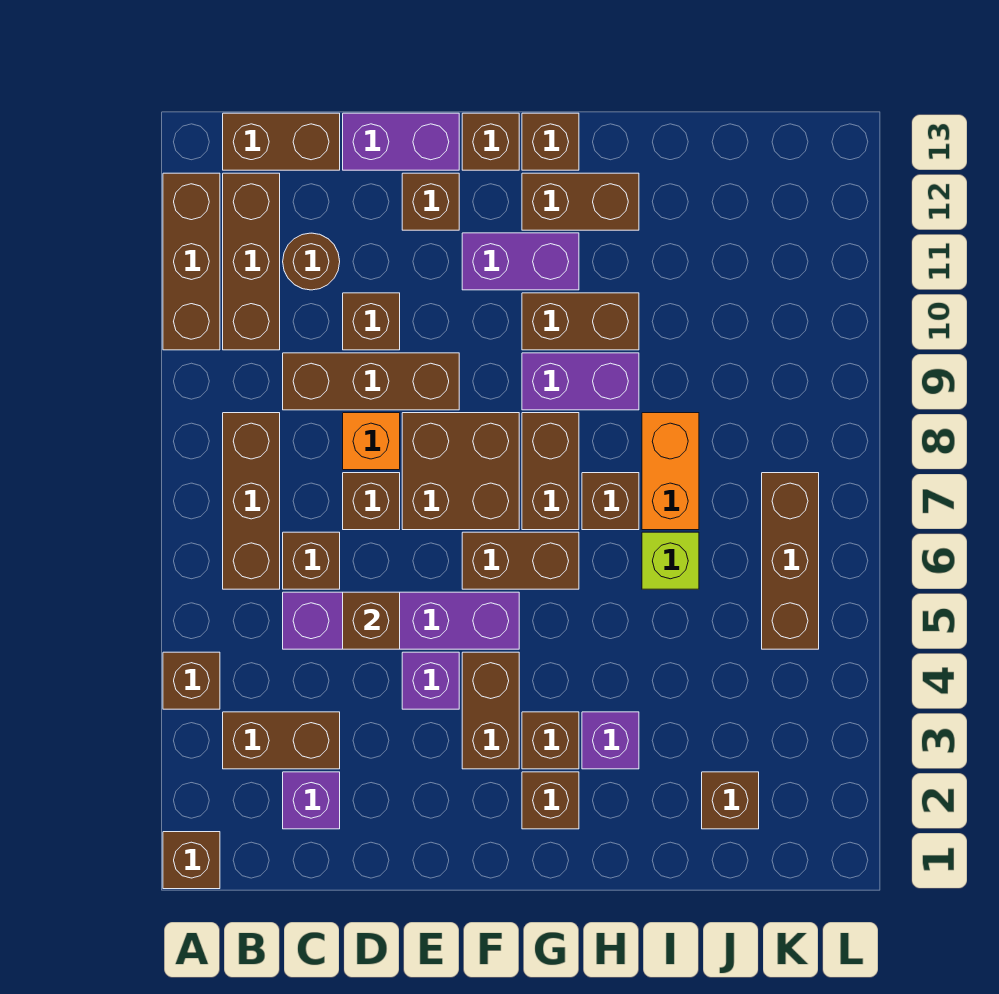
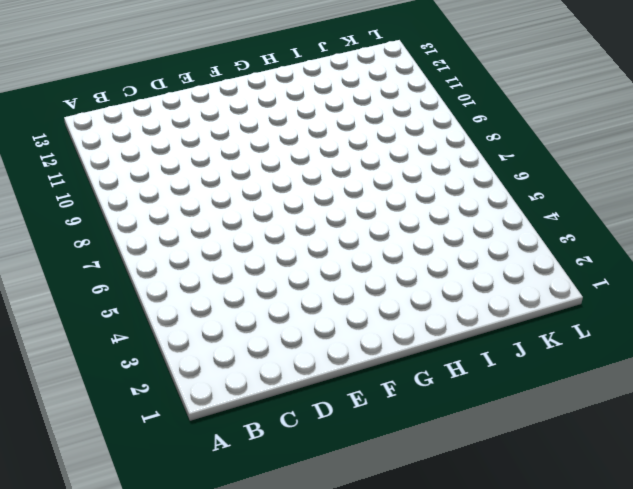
none -> brown 1x1 brick [163,832,220,889]
none -> brown 1x1 brick [163,652,220,709]
none -> brown 1x3 brick [163,173,220,350]
none -> brown 1x2 brick [223,712,340,769]

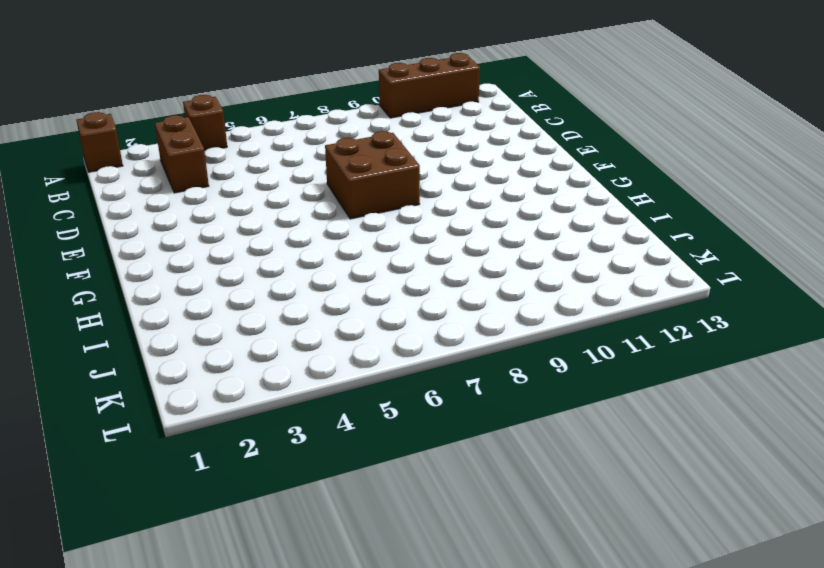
none -> brown 1x3 brick [223,413,280,589]
none -> brown 1x3 brick [223,173,280,350]
none -> brown 1x2 brick [223,113,340,170]
none -> purple 1x1 brick [283,772,340,829]

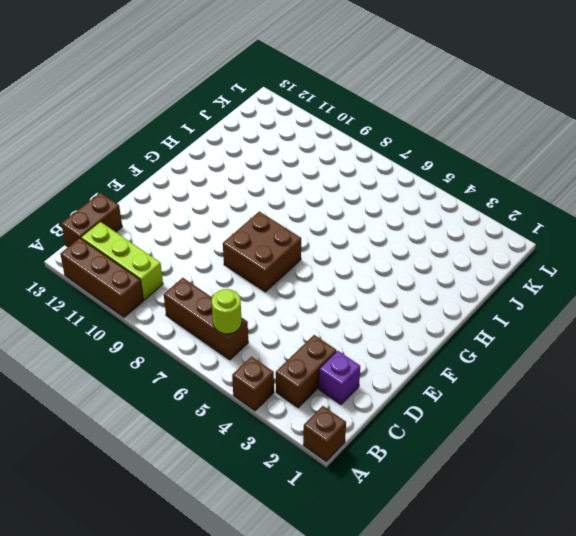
lime 1x1 round brick [212,289,242,334] -> none
lime 1x3 brick [81,222,163,300] -> brown 1x3 brick [223,173,280,350]
none -> purple 1x4 brick [283,592,519,649]
none -> brown 1x1 brick [283,532,340,589]
none -> brown 1x3 brick [283,353,459,410]
none -> brown 1x1 round brick [283,233,340,290]

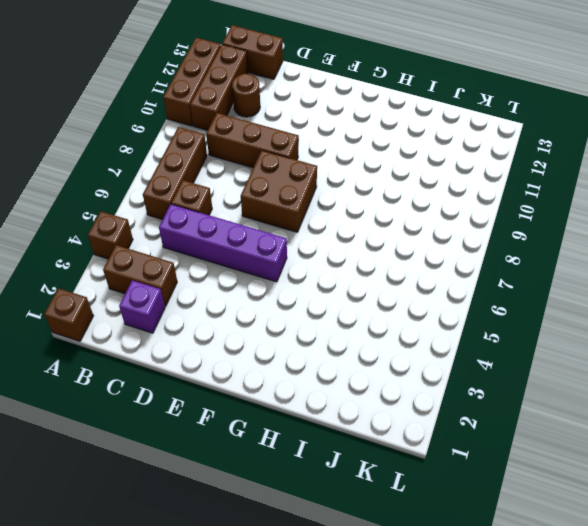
none -> brown 1x1 brick [343,473,400,530]
none -> orange 1x1 brick [343,413,400,470]
none -> brown 1x1 brick [343,293,400,350]
none -> purple 1x2 brick [343,113,459,170]

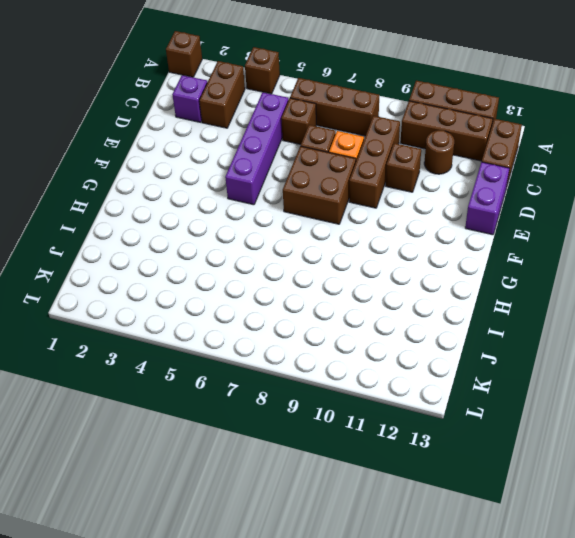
none -> purple 1x1 brick [402,652,459,709]
none -> brown 1x1 brick [402,173,459,230]
none -> brown 1x2 brick [462,652,519,769]
none -> brown 1x2 brick [462,532,579,589]

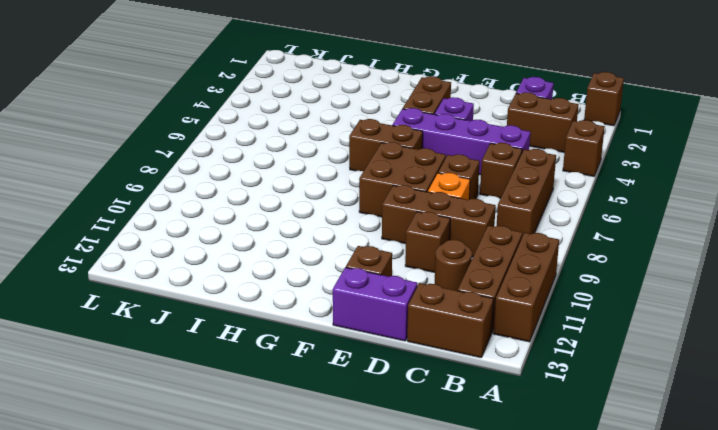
none -> purple 1x2 brick [462,233,579,290]
none -> brown 1x1 brick [462,113,519,170]
none -> brown 1x1 brick [522,772,579,829]
none -> brown 1x1 brick [522,712,579,769]

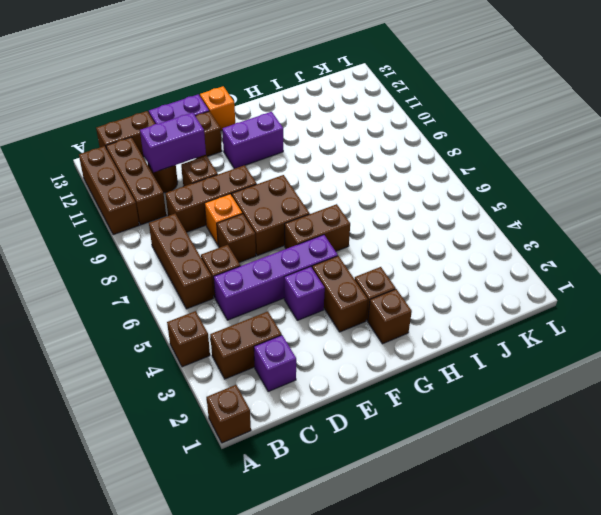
purple 1x2 brick [140,113,206,172] -> purple 1x2 brick moved to [522,353,639,410]
orange 1x1 brick [200,86,235,131] -> brown 1x1 brick [462,113,519,170]
none -> brown 1x2 brick [522,413,579,530]
none -> brown 1x2 brick [522,293,639,350]
none -> brown 1x2 brick [522,173,639,230]
none -> brown 1x1 brick [522,113,579,170]

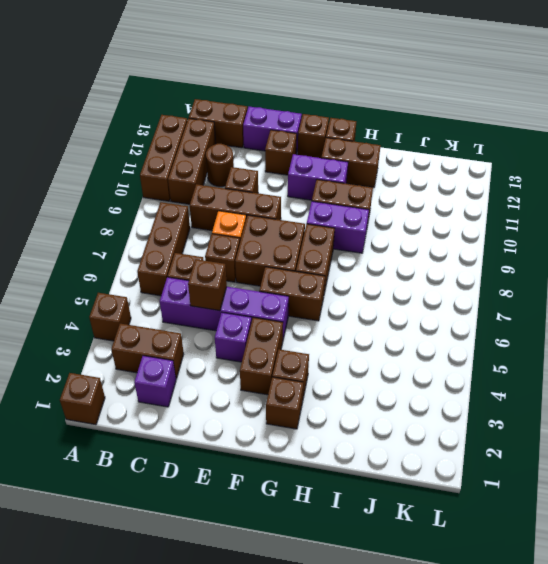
none -> purple 1x1 brick [582,712,639,769]
none -> brown 1x1 brick [582,473,639,530]
none -> lime 1x1 brick [642,532,699,589]
none -> orange 1x2 brick [642,413,699,530]

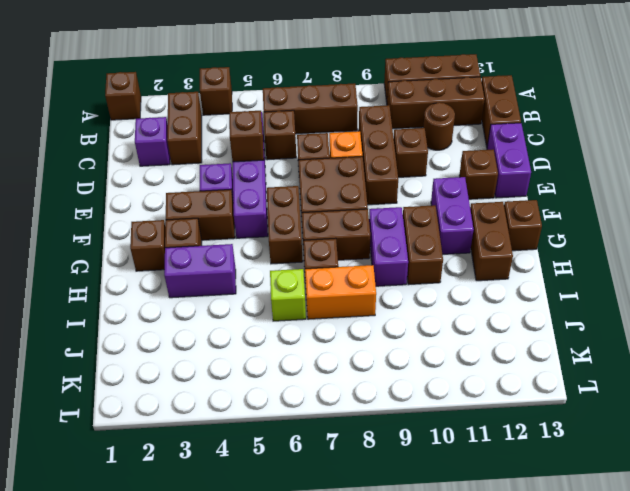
purple 1x2 brick [164,244,236,298] -> purple 1x1 brick [582,712,639,769]
none -> brown 1x1 brick [462,113,519,170]
none -> brown 1x1 brick [702,772,759,829]
none -> brown 1x3 brick [762,473,819,649]

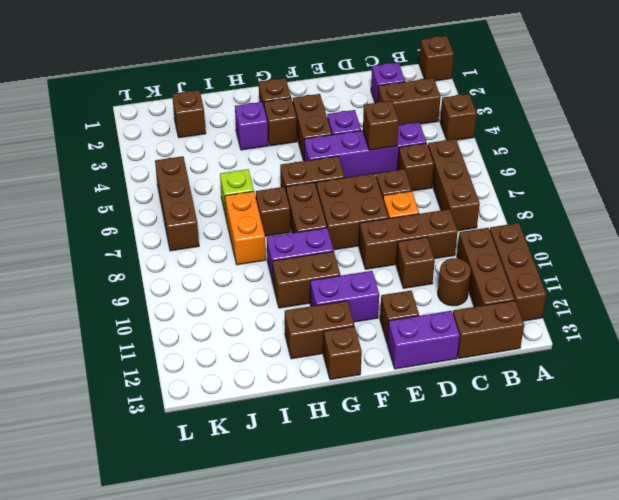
none -> brown 1x1 brick [462,113,519,170]

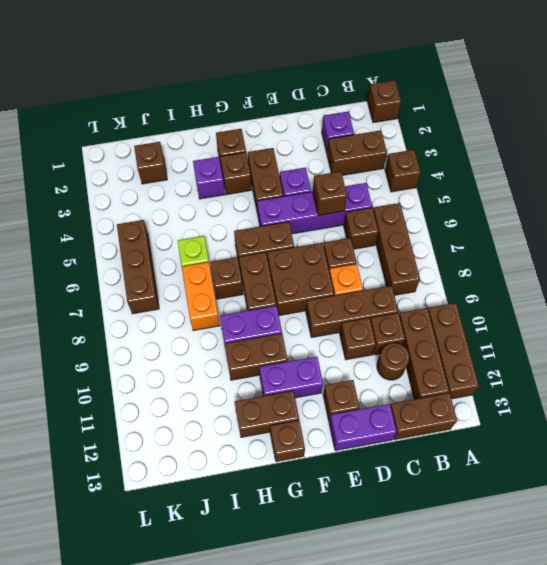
brown 1x1 brick [370,313,405,355] -> brown 1x1 brick moved to [462,113,519,170]

